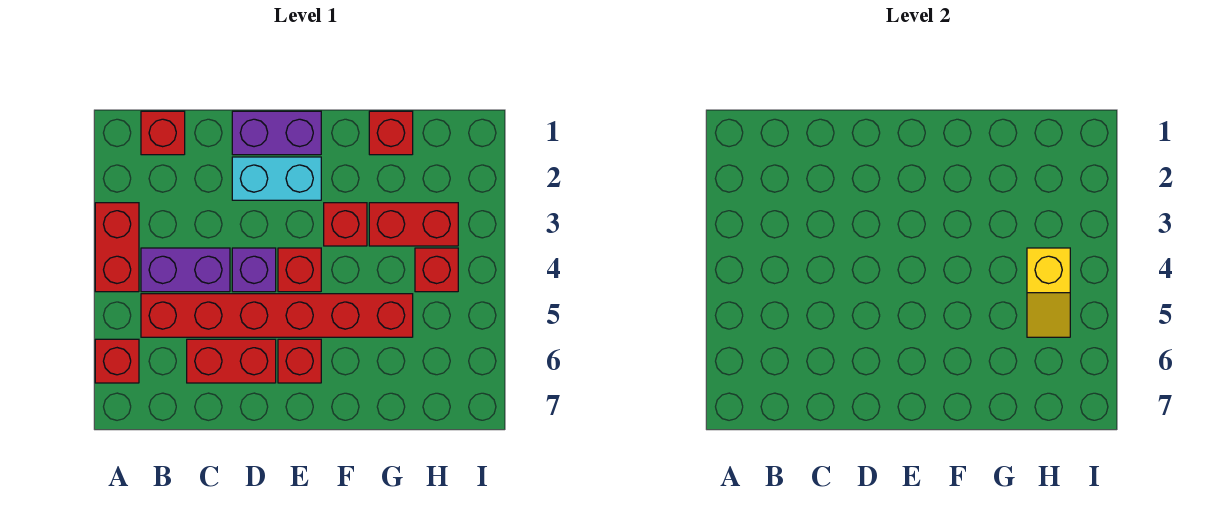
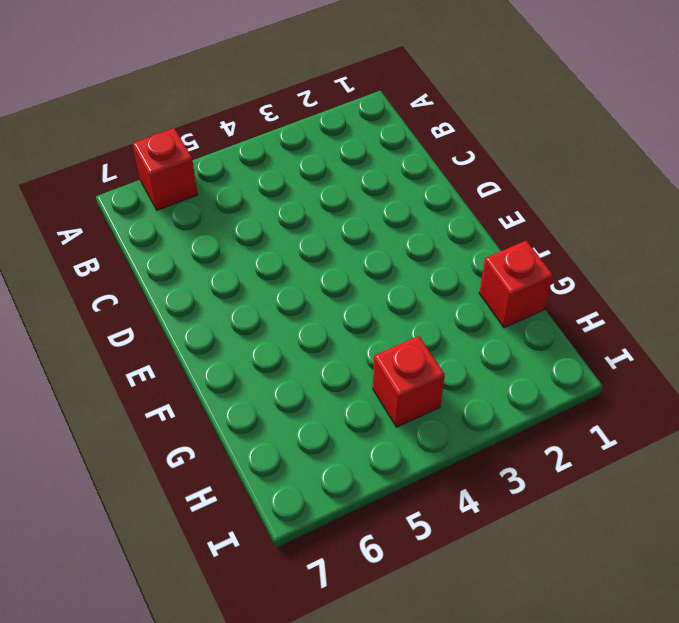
none -> red 1x2 brick [95,203,139,292]
none -> red 1x1 brick [141,111,185,155]
none -> purple 1x2 brick [141,248,230,292]

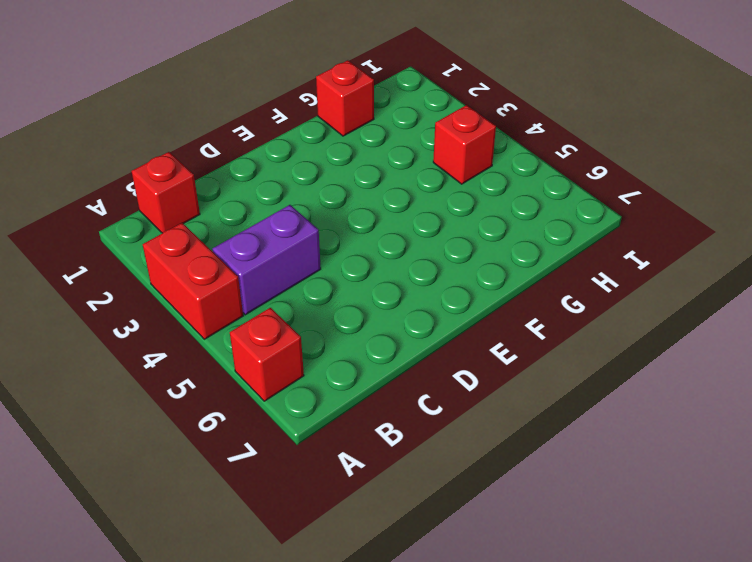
none -> red 1x6 brick [141,294,413,337]
none -> red 1x2 brick [187,339,276,383]
none -> purple 1x2 brick [232,111,321,155]

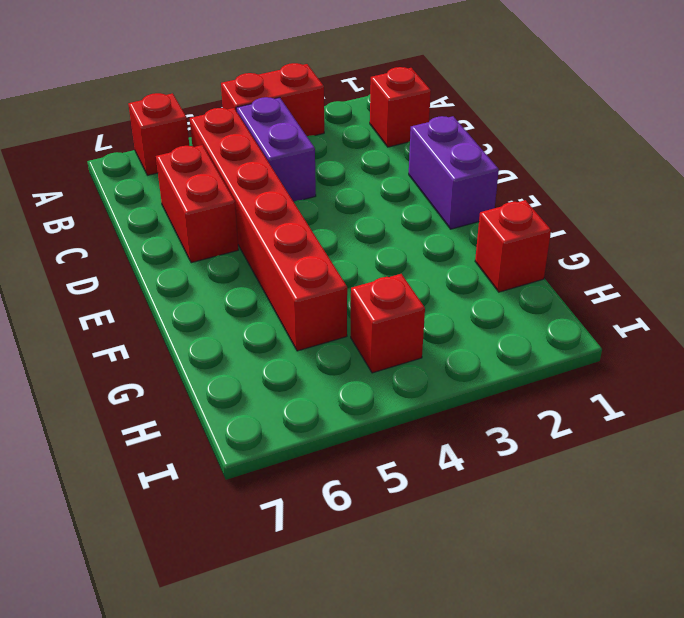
none -> cyan 1x2 brick [232,157,321,200]
none -> purple 1x1 brick [232,248,276,292]
none -> red 1x1 brick [278,248,321,292]

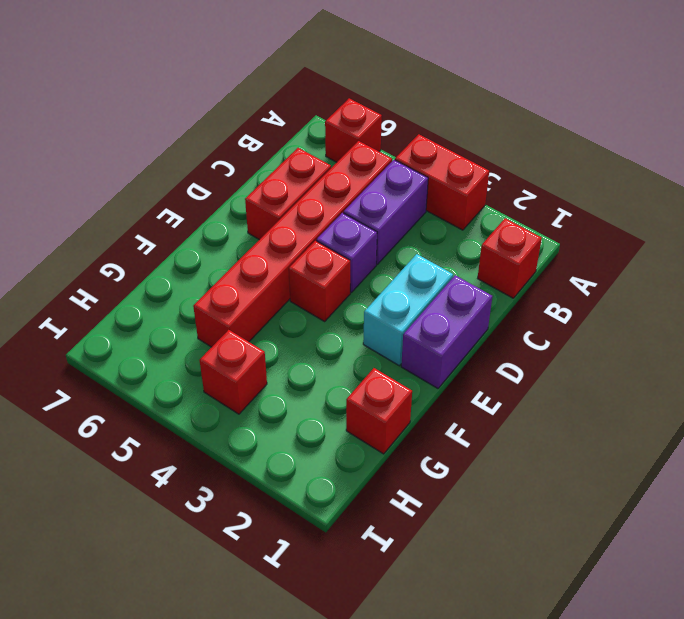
none -> red 1x1 brick [278,339,321,383]
none -> red 1x1 brick [324,203,367,246]
none -> red 1x2 brick [369,203,458,246]

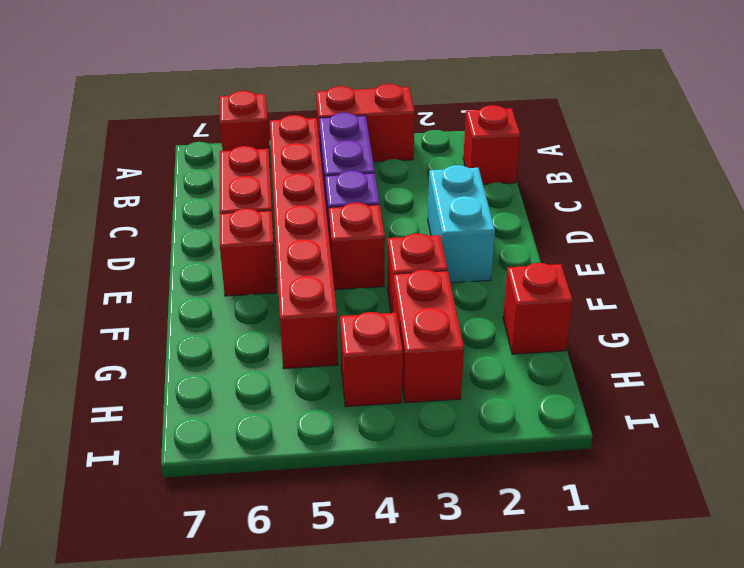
none -> purple 1x2 brick [232,111,321,155]
none -> yellow 1x2 slope [1027,248,1070,337]

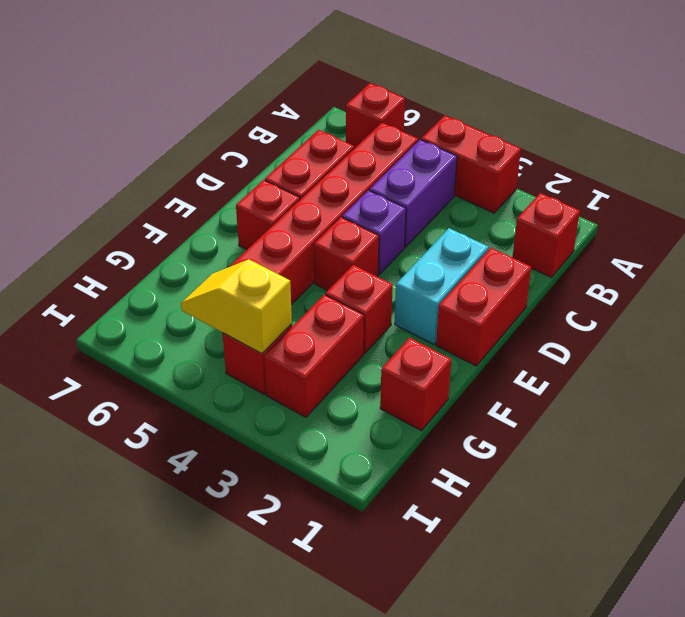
red 1x2 brick [436,248,531,366] -> purple 1x2 brick [232,111,321,155]

